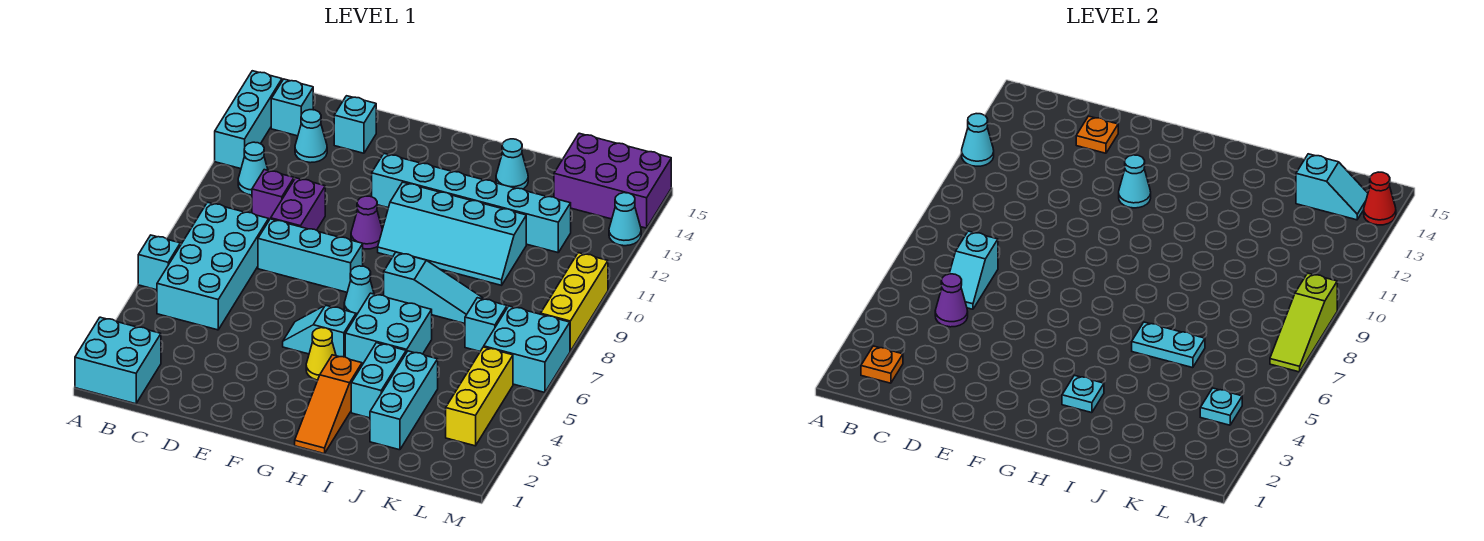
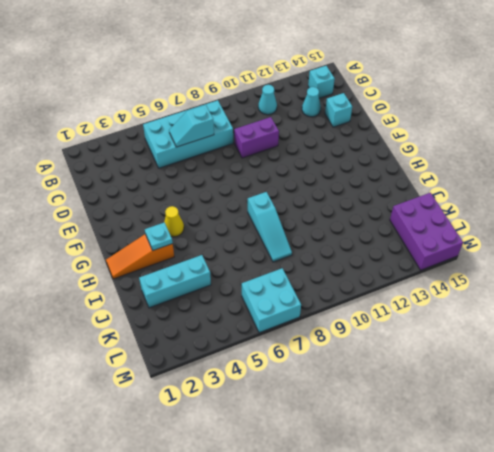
none -> cyan 2x2 brick [75,317,161,404]
none -> cyan 1x1 brick [138,235,180,290]
none -> cyan 1x3 brick [215,71,282,169]
none -> purple 1x1 brick [252,170,294,220]

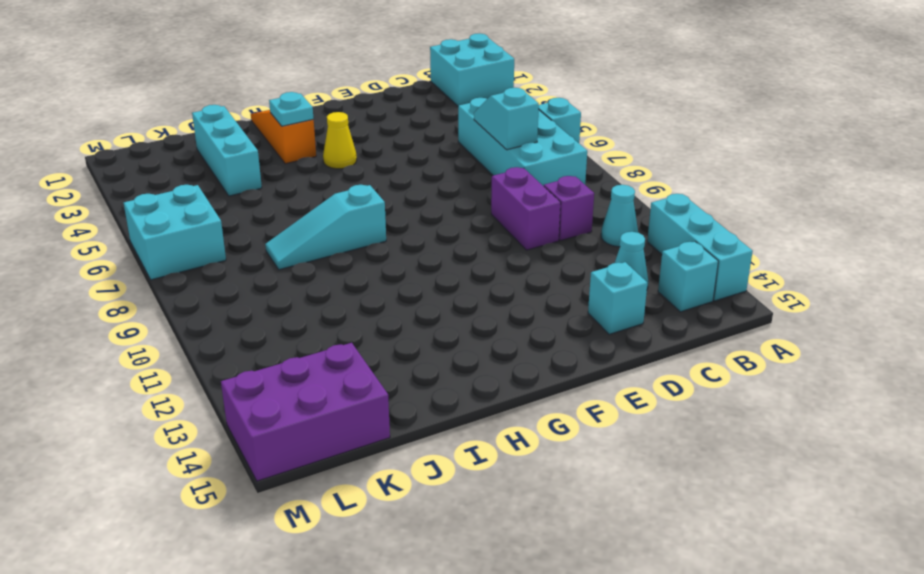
none -> cyan 1x3 brick [258,219,363,292]
none -> cyan 1x2 slope [283,305,356,357]
none -> purple 1x1 cone [351,196,382,249]
none -> cyan 1x6 brick [372,154,571,253]

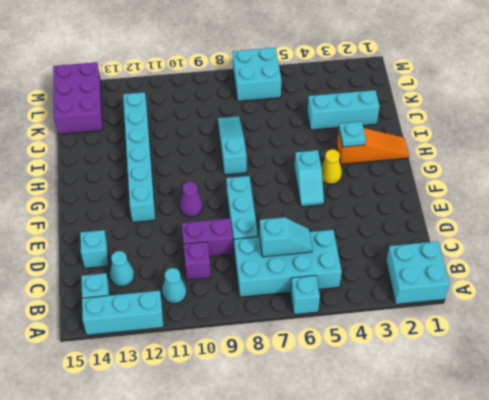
none -> cyan 1x1 cone [344,266,374,315]
none -> cyan 2x4 slope [378,182,526,285]
none -> cyan 2x2 brick [345,293,432,365]
none -> cyan 1x2 brick [351,343,406,418]

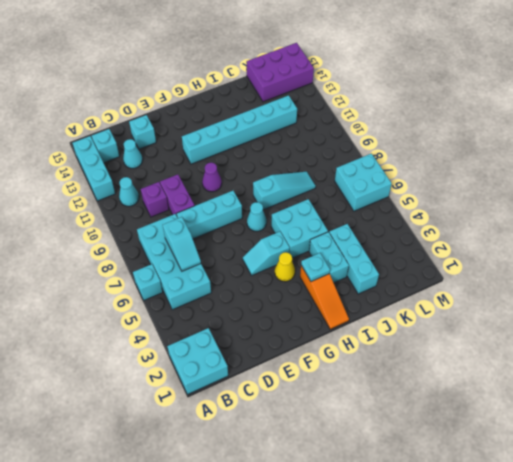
none -> cyan 2x4 slope [378,182,526,285]
none -> cyan 1x1 cone [496,139,528,189]
none -> cyan 1x1 brick [465,298,507,351]
none -> yellow 1x3 brick [446,347,513,446]

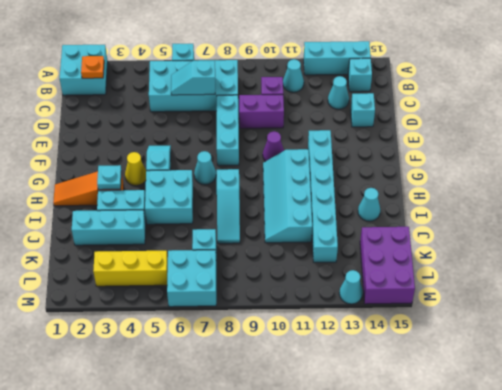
none -> yellow 1x3 brick [541,253,608,351]
none -> cyan 1x1 cone [962,114,994,166]
none -> purple 1x1 cone [935,274,968,327]
none -> orange 1x1 plate [1076,116,1118,153]

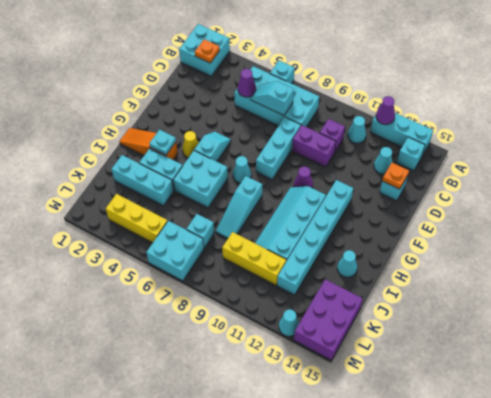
purple 1x1 cone [376,96,395,125] -> cyan 1x1 cone [962,114,994,166]
yellow 1x3 brick [222,232,286,285] -> yellow 1x3 brick moved to [541,253,608,351]
none -> cyan 1x1 cone [1119,155,1151,208]
none -> cyan 1x2 plate [1132,322,1205,368]
none -> cyan 1x2 slope [1296,154,1368,220]
none -> cyan 1x1 plate [1200,388,1242,425]

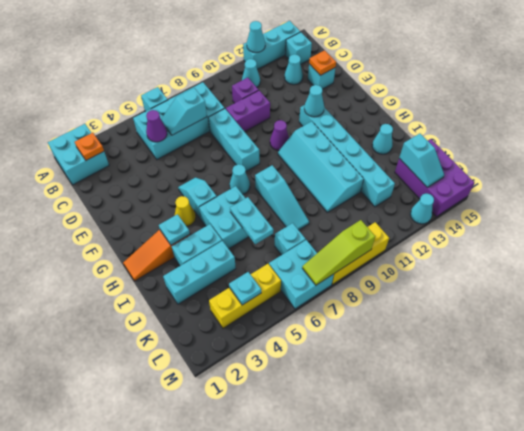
none -> red 1x1 cone [1364,172,1396,225]

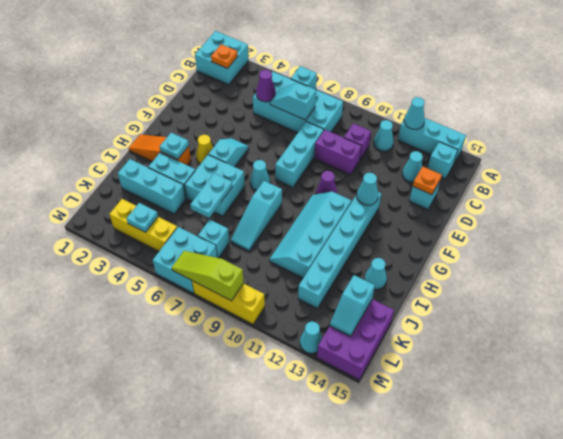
none -> red 1x1 cone [1364,172,1396,225]

